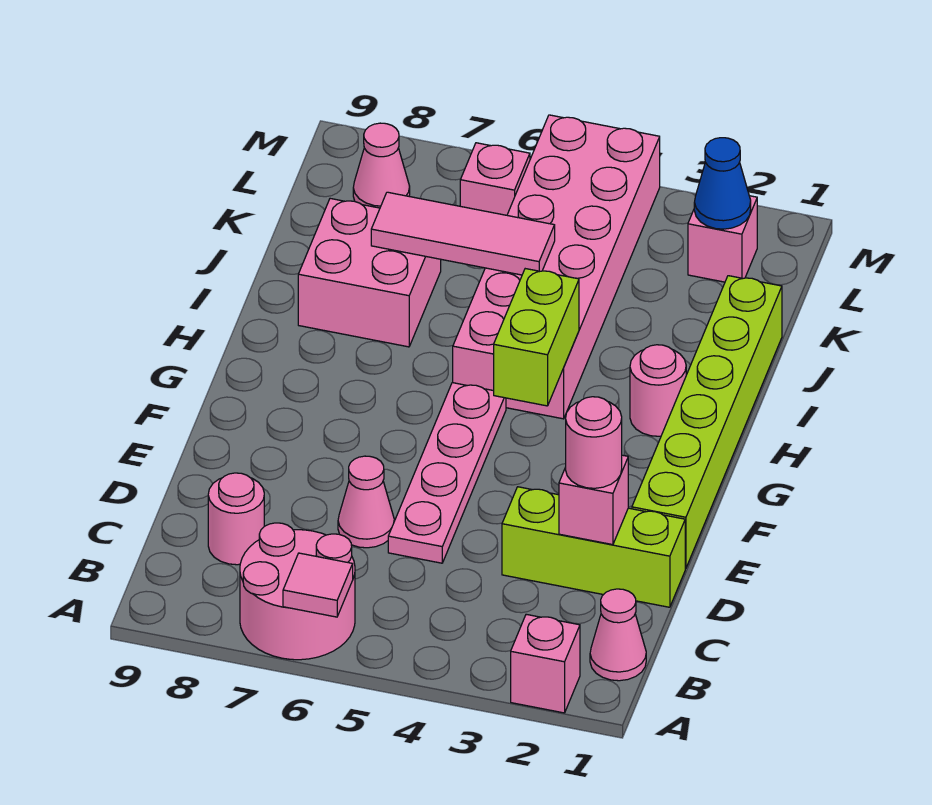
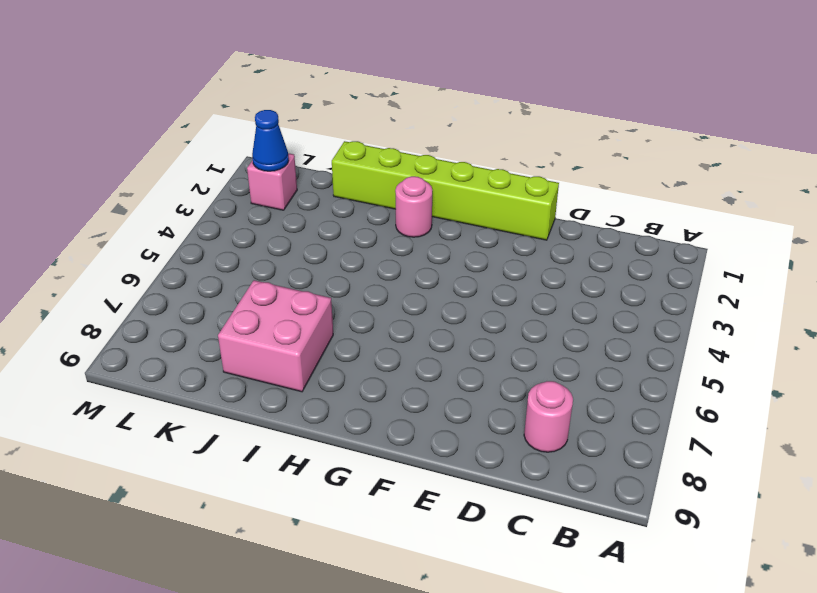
none -> pink 1x1 brick [511,614,580,713]
none -> pink 2x2 round brick [240,523,355,660]
none -> pink 1x1 cone [590,589,646,681]

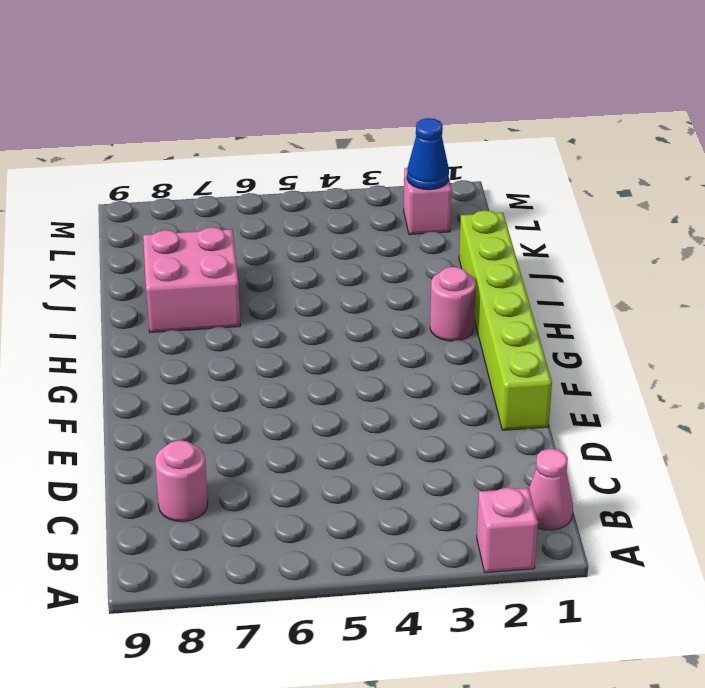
none -> pink 2x2 round brick [240,523,355,660]
none -> lime 1x3 brick [502,487,685,607]
none -> pink 1x4 plate [388,383,506,563]

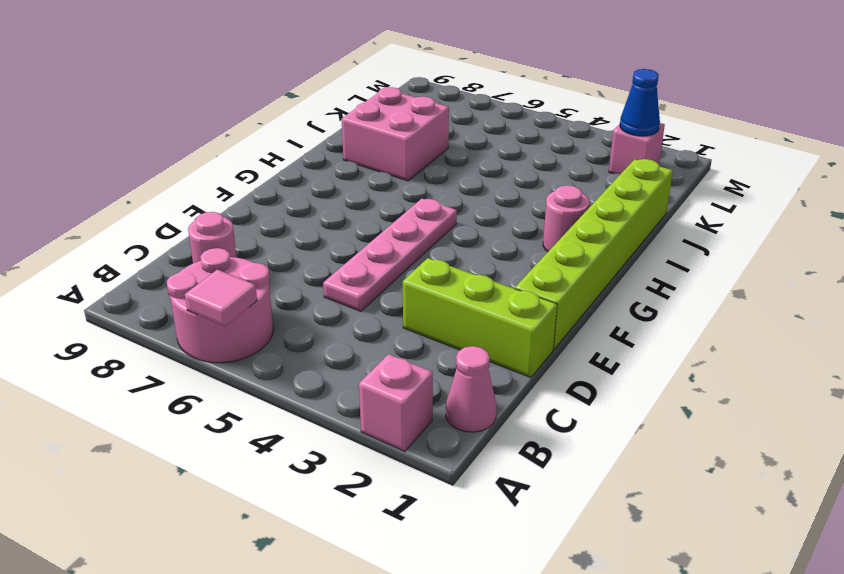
none -> pink 1x1 cone [338,456,394,548]
none -> pink 2x6 brick [453,115,660,419]
none -> pink 1x1 brick [460,143,530,215]

